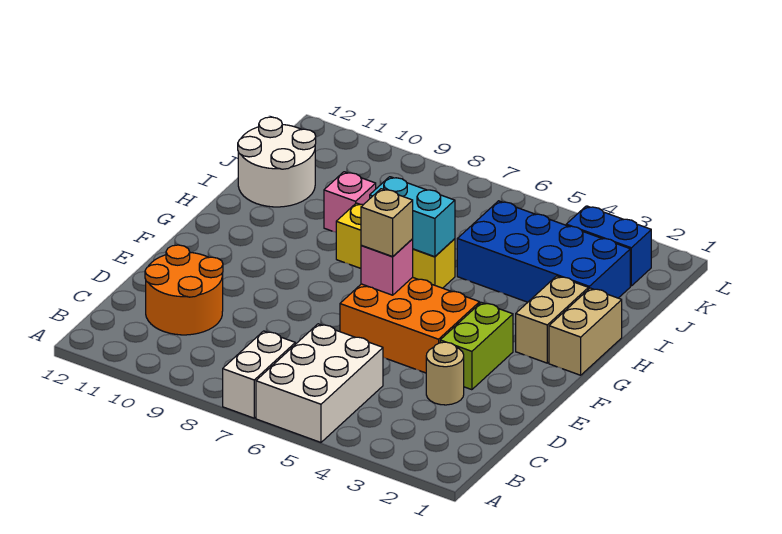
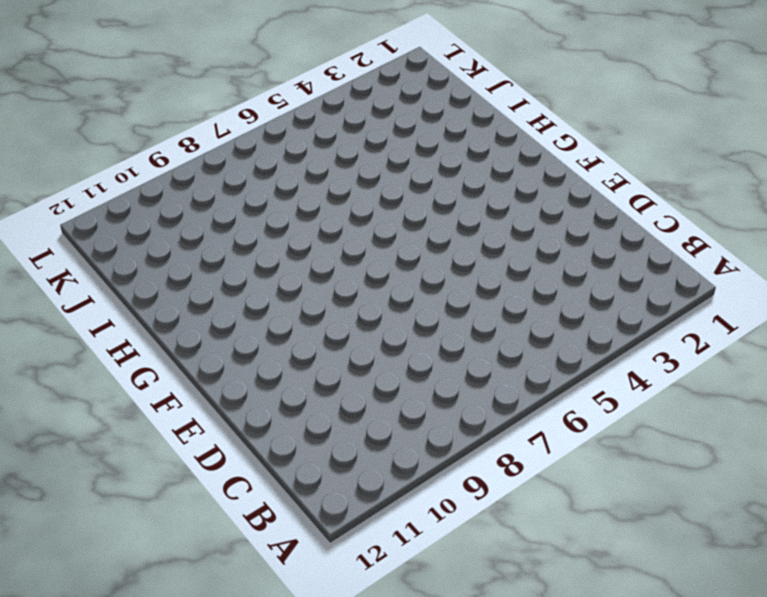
none -> white 2x3 brick [256,324,383,442]
none -> white 1x2 brick [223,331,295,418]
none -> orange 2x2 round brick [145,245,223,335]

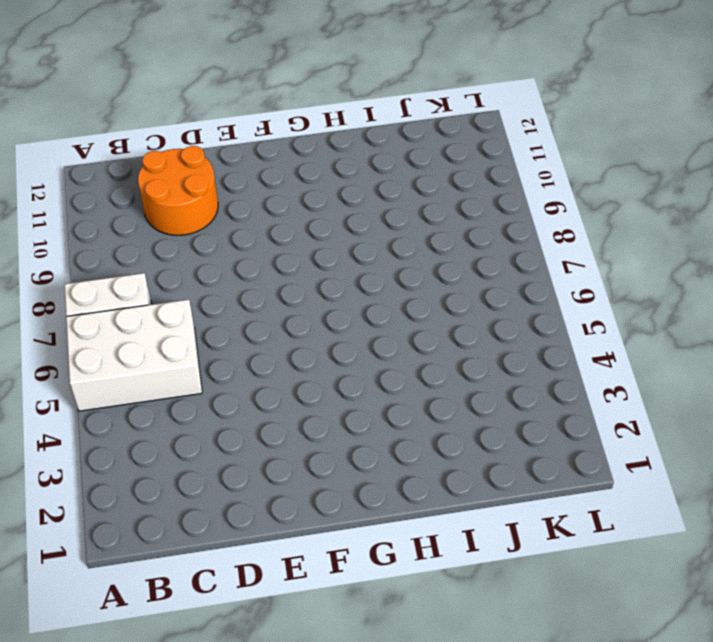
none -> tan 1x1 round brick [426,342,464,405]
none -> lime 1x2 brick [440,302,513,390]
none -> orange 2x3 brick [340,277,480,373]

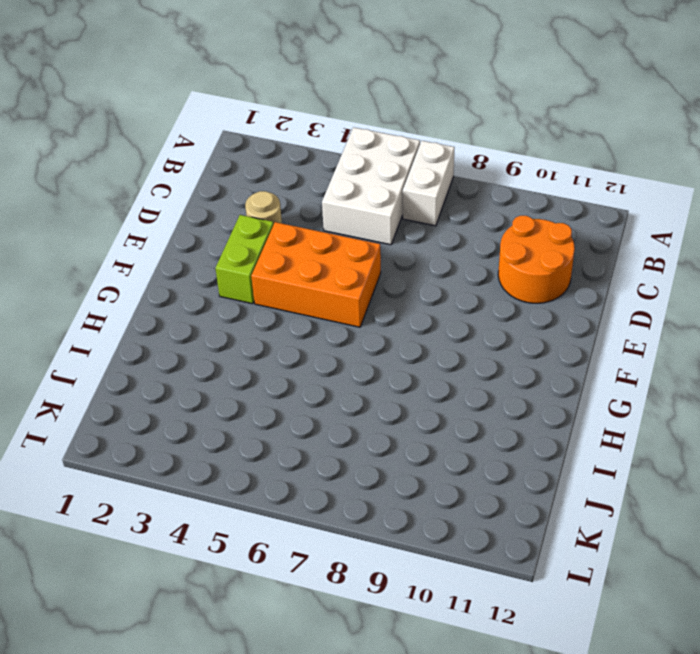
none -> tan 1x2 brick [549,288,622,375]
none -> tan 1x2 brick [516,276,588,363]
none -> yellow 1x3 brick [336,203,455,288]

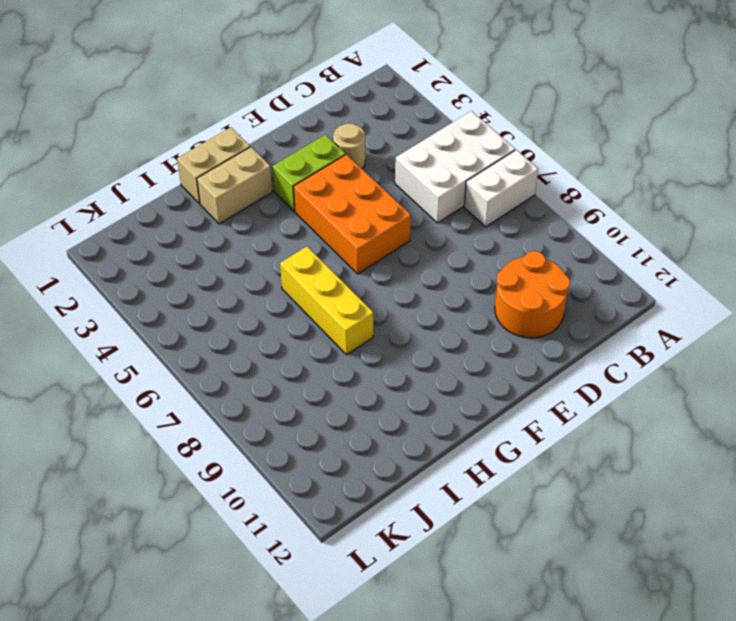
none -> blue 2x4 brick [457,201,630,302]
none -> pink 1x1 brick [324,172,376,232]
none -> white 2x2 round brick [238,117,316,207]

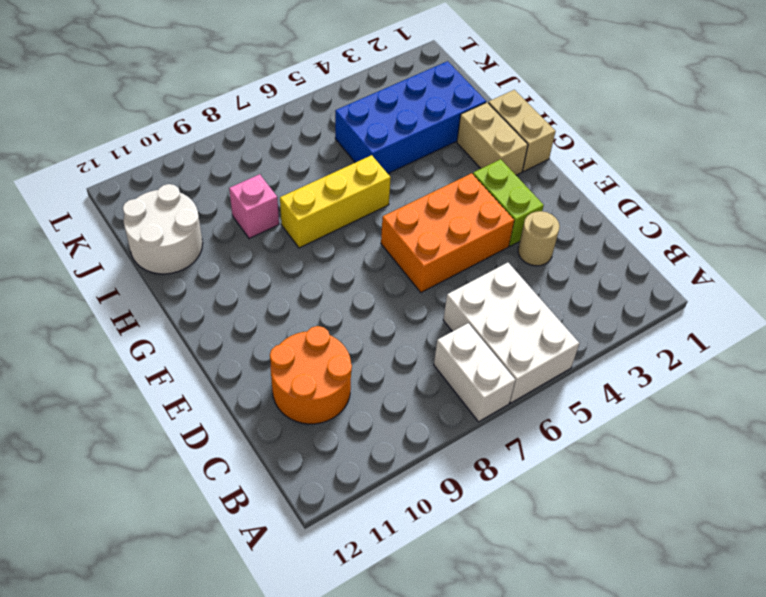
none -> blue 1x2 brick [566,206,651,286]
none -> pink 1x1 brick [361,239,413,295]
none -> cyan 1x2 brick [370,177,455,257]

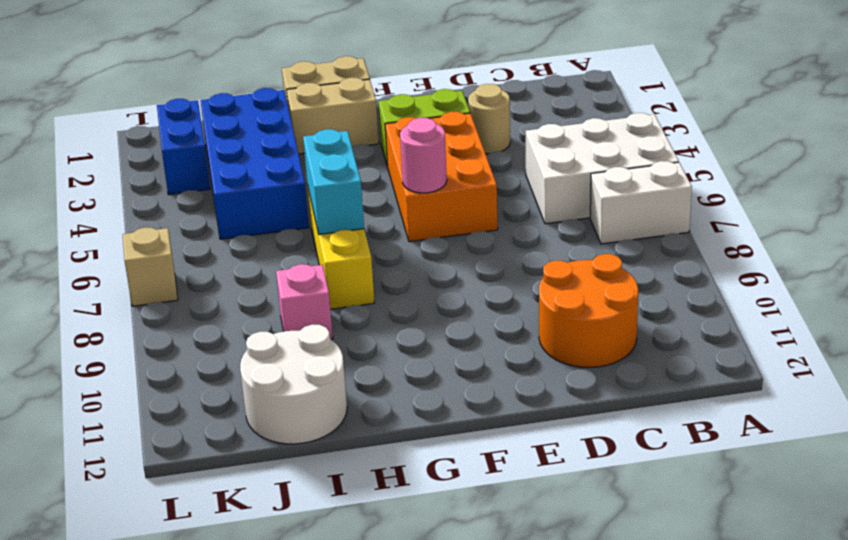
pink 1x1 round brick [400,118,447,193] -> pink 1x1 brick [361,239,413,295]
tan 1x1 brick [122,228,178,306] -> tan 1x1 brick moved to [361,189,413,257]

